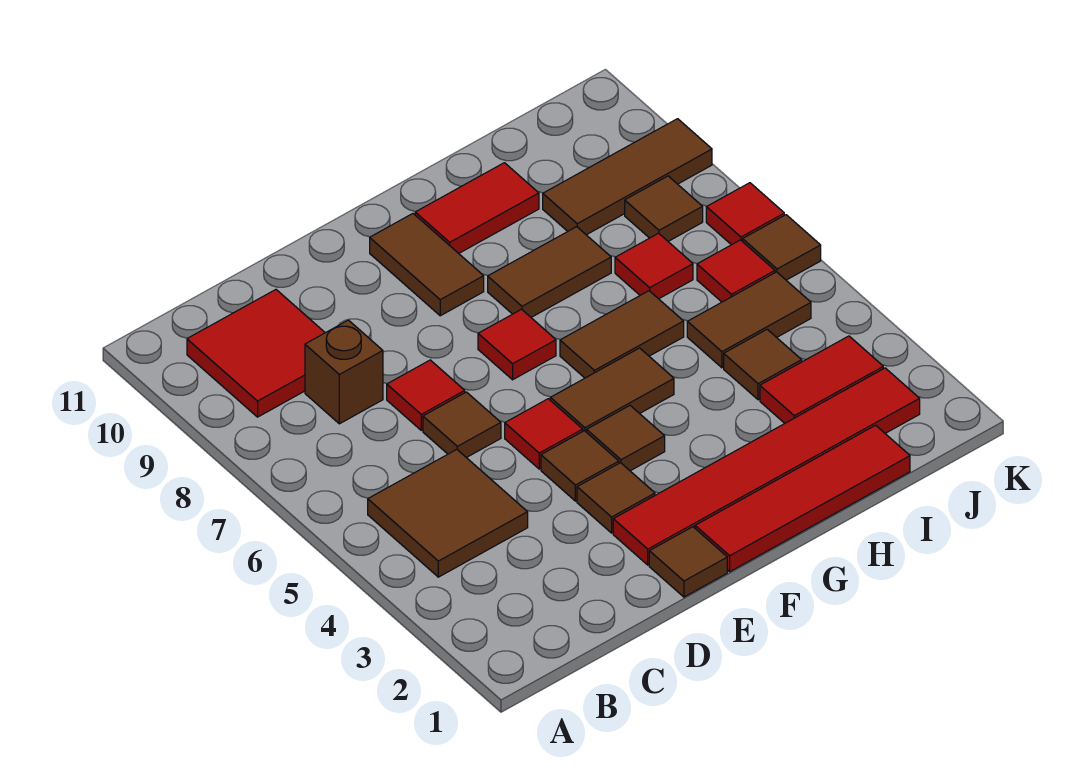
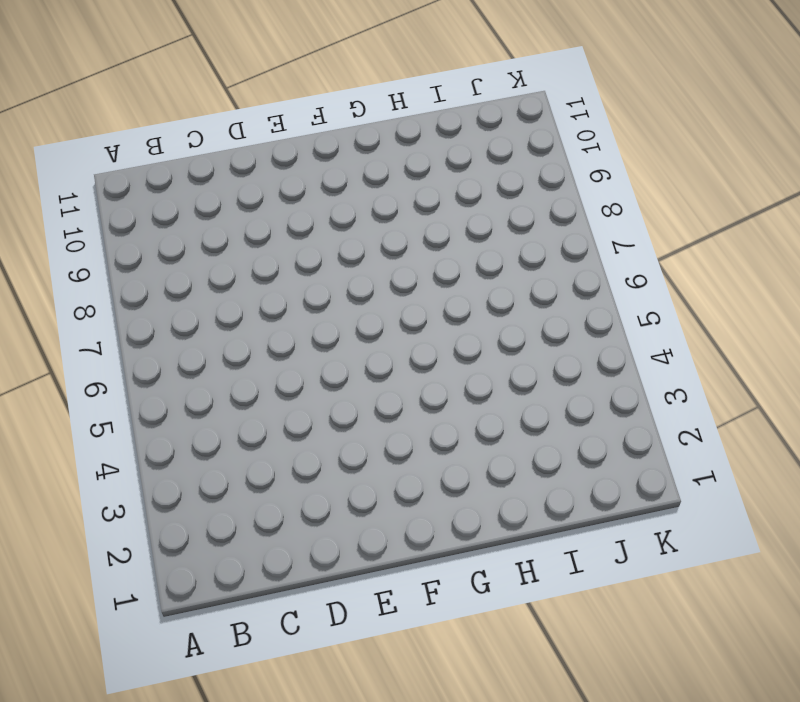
none -> brown 2x2 tile [368,450,528,577]
none -> red 2x2 tile [187,290,325,417]
none -> brown 1x1 brick [305,320,383,424]

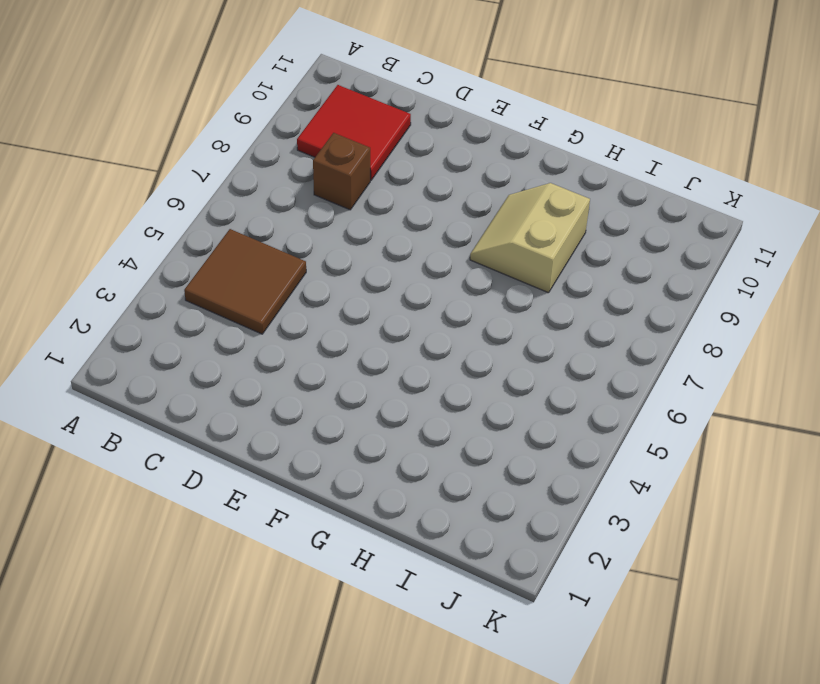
tan 2x2 slope [470,183,590,293] -> brown 1x2 tile [488,227,611,317]
none -> brown 1x1 tile [423,392,501,458]
none -> red 1x1 tile [387,360,465,430]
none -> brown 1x1 tile [649,527,727,597]

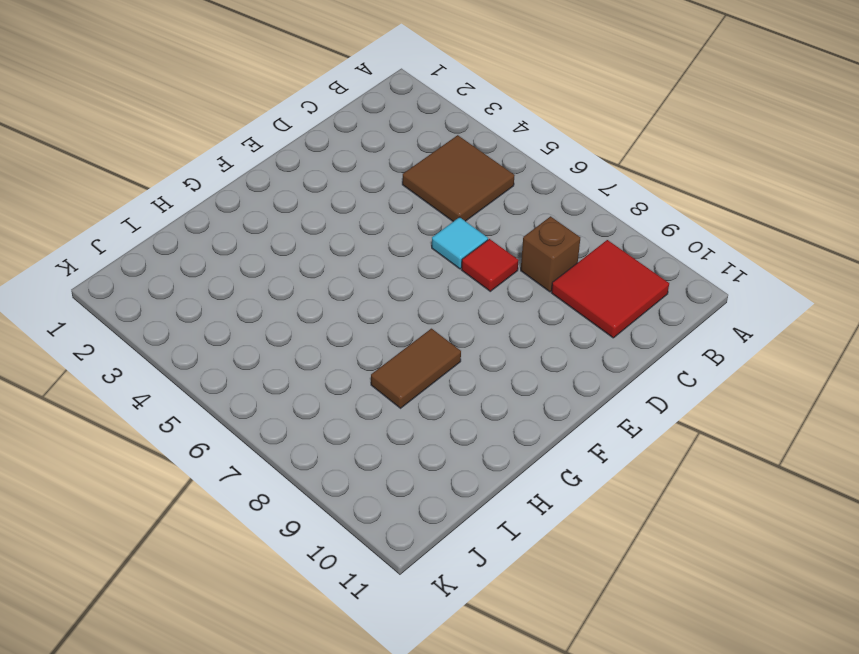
cyan 1x1 tile [432,217,488,269] -> brown 1x1 tile [423,392,501,458]
none -> brown 1x1 tile [649,527,727,597]
none -> red 1x6 tile [613,368,920,565]
none -> brown 1x1 tile [577,463,655,533]

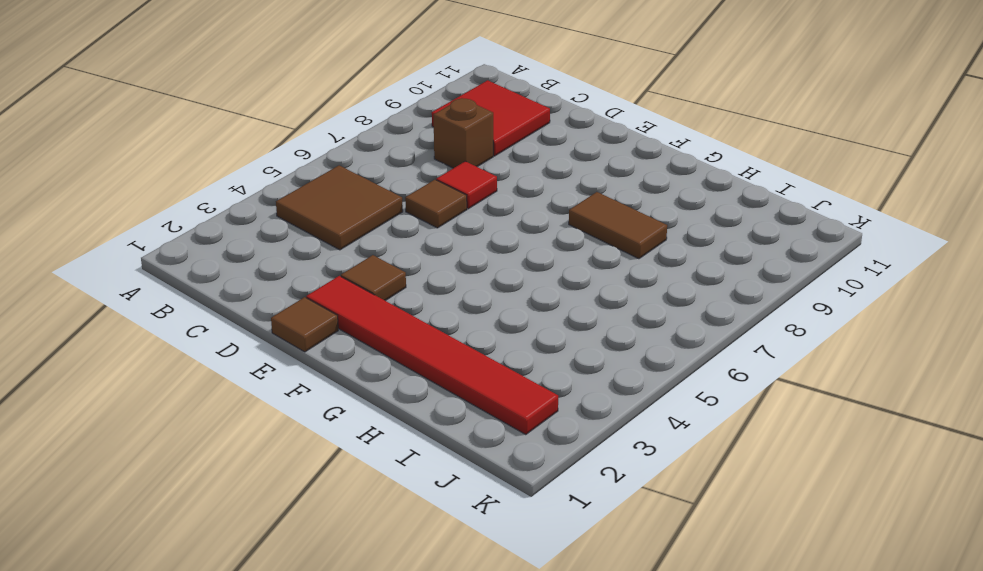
none -> brown 1x1 tile [541,431,619,501]
none -> red 1x1 tile [505,399,583,469]
none -> red 1x4 tile [695,425,910,572]

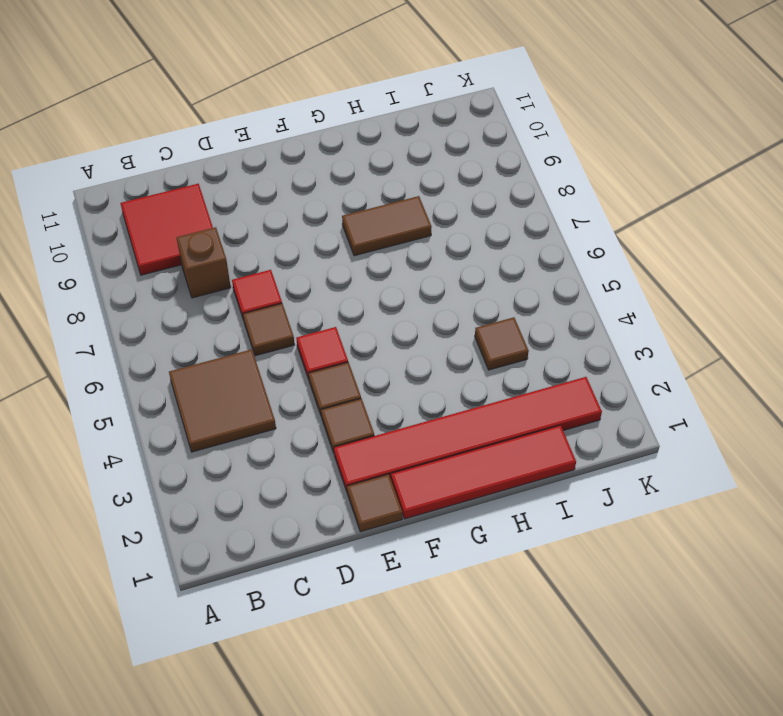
none -> brown 1x1 tile [587,406,665,471]
none -> brown 1x2 tile [550,348,674,432]
none -> red 1x1 tile [478,309,556,380]

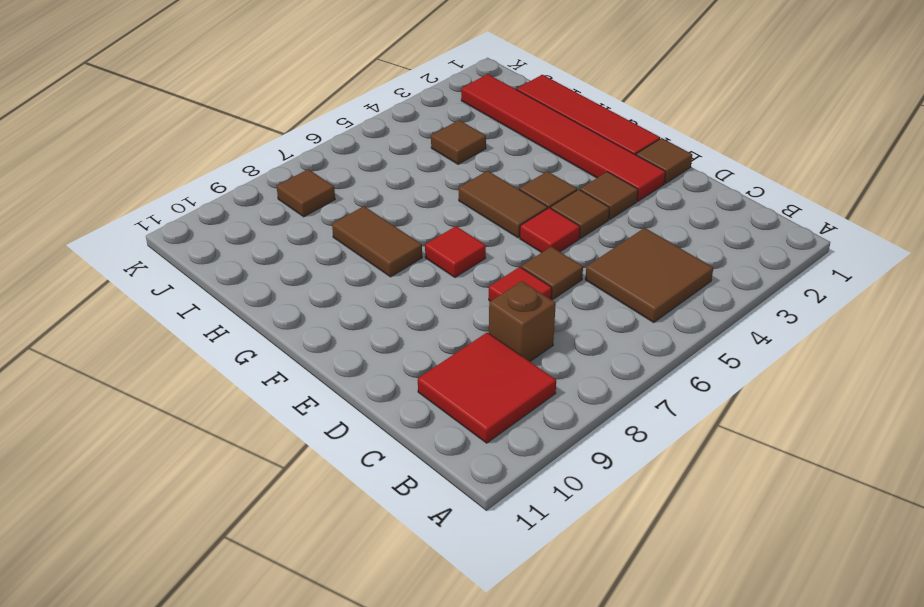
none -> brown 1x2 tile [370,214,484,316]
none -> brown 1x2 tile [560,291,684,378]
none -> red 1x2 tile [415,163,539,253]

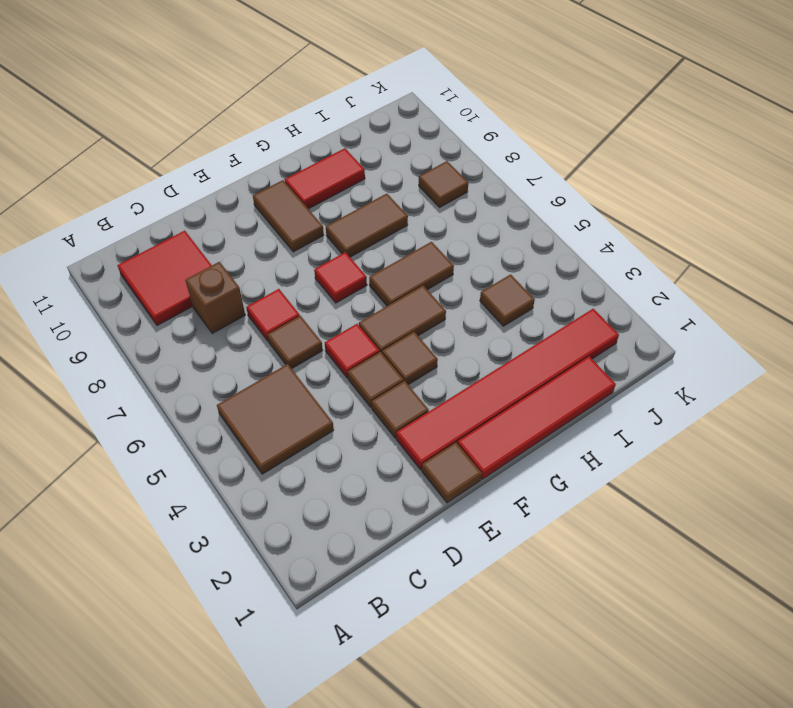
none -> red 1x2 tile [760,336,883,423]
none -> brown 1x2 tile [687,272,811,368]
none -> red 1x1 tile [615,233,693,299]

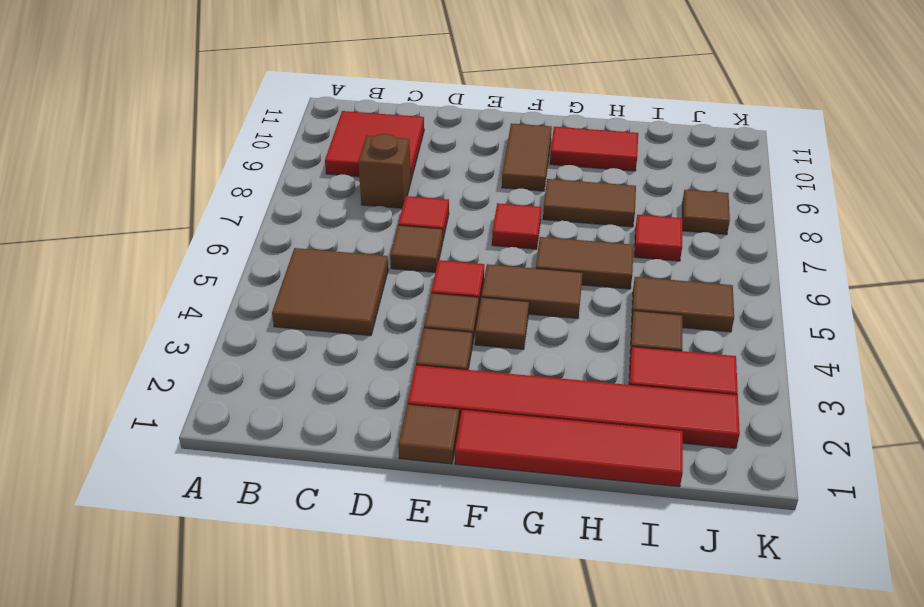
none -> brown 1x3 tile [543,119,712,235]
none -> red 1x1 tile [697,240,775,302]
none -> brown 1x1 tile [743,215,821,280]

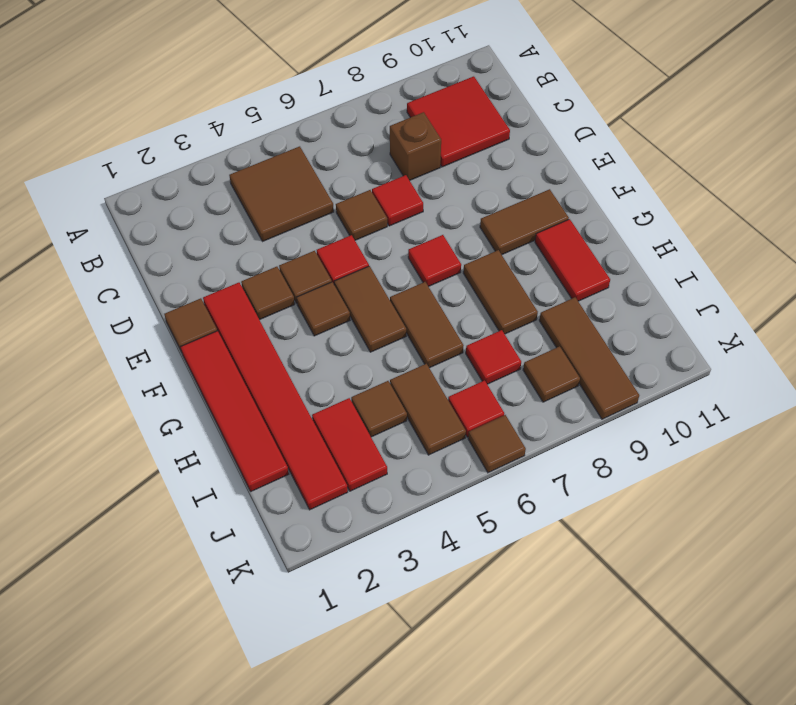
none -> red 1x1 tile [706,183,784,245]

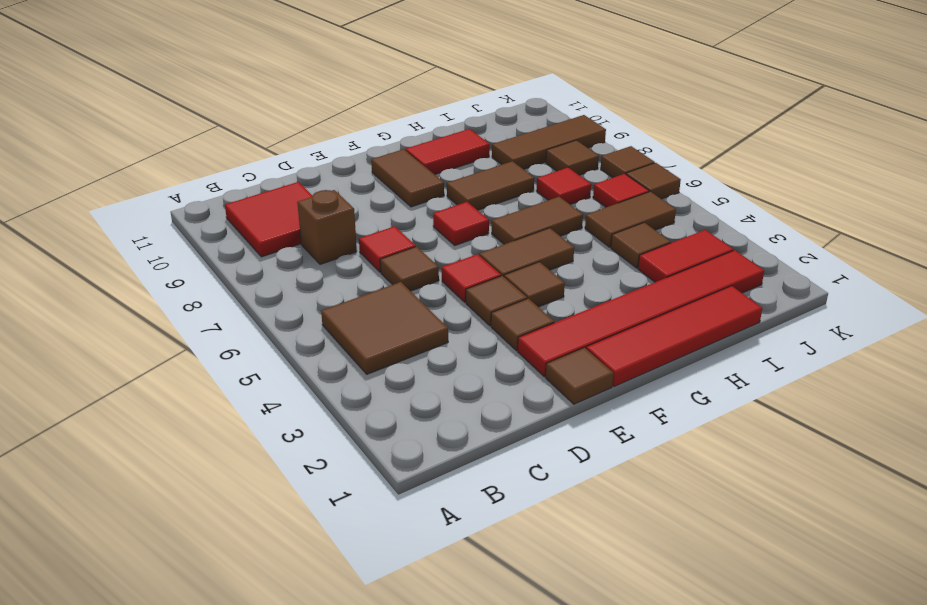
brown 1x1 tile [601,146,655,178] -> red 1x1 tile [706,183,784,245]

